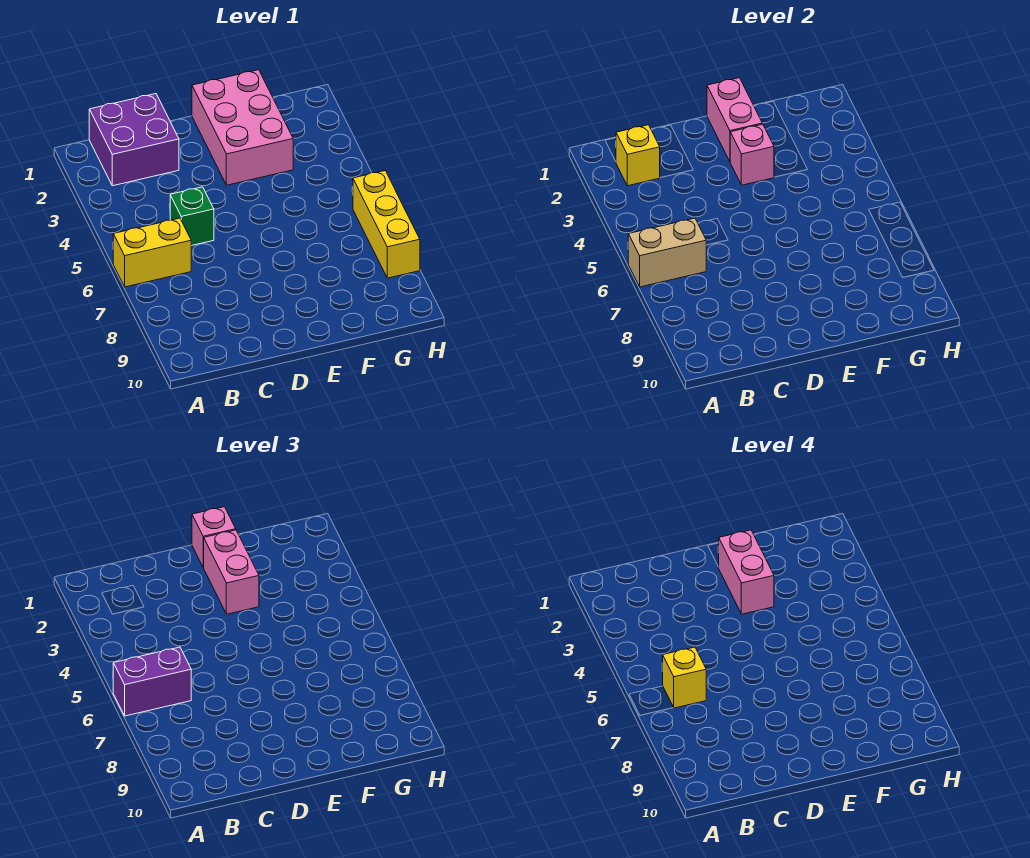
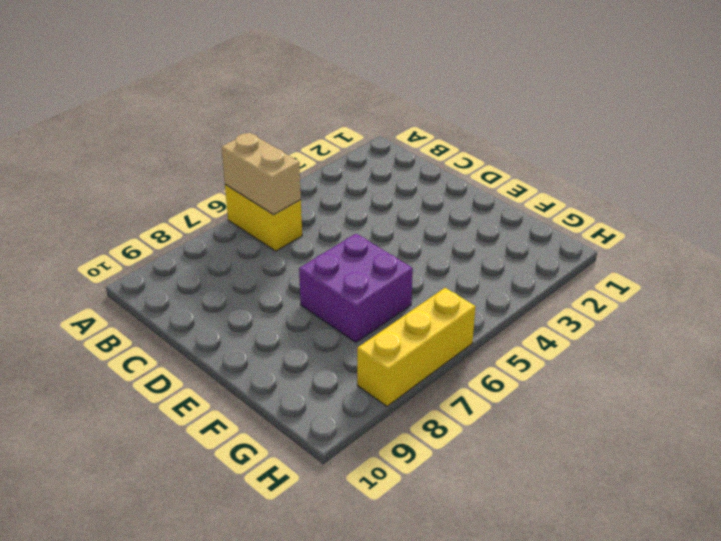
purple 2x2 brick [299,234,413,342] -> purple 2x2 brick moved to [89,94,179,186]
none -> green 1x1 brick [170,187,214,246]
none -> pink 2x3 brick [192,70,293,185]
none -> yellow 1x1 brick [616,125,660,186]

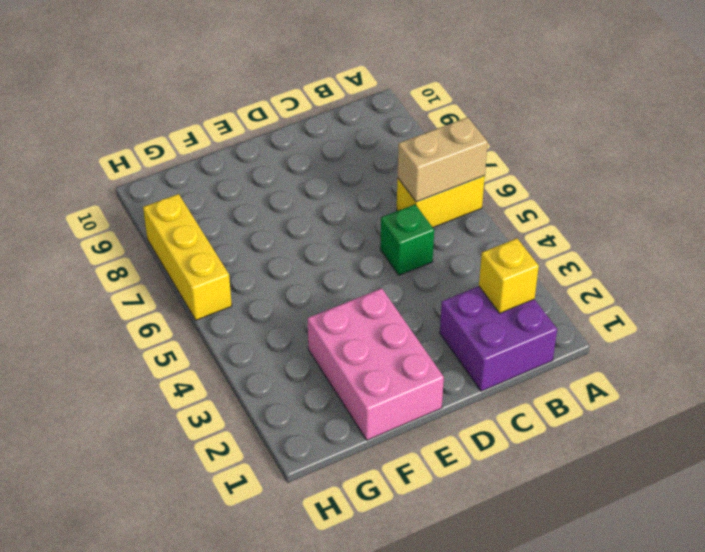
none -> pink 1x2 brick [707,78,762,161]
none -> pink 1x1 brick [730,124,774,185]
none -> purple 1x2 brick [113,647,191,716]

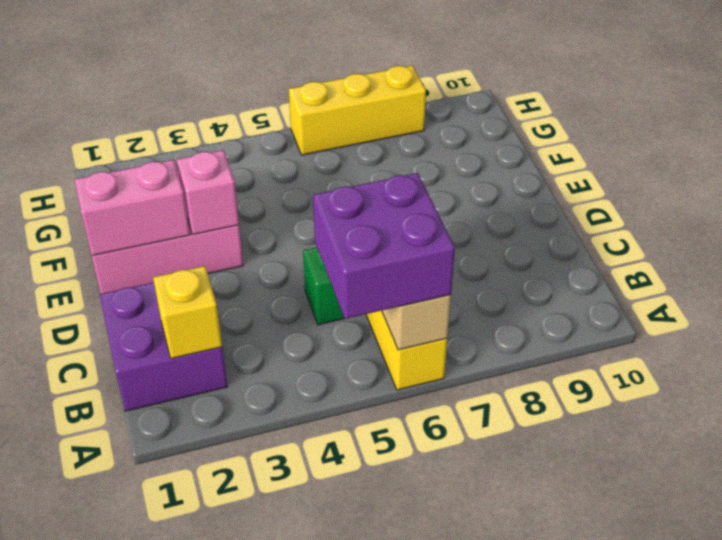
purple 2x2 brick [313,173,455,319] -> purple 1x2 brick [113,647,191,716]
none -> pink 1x1 brick [192,507,236,567]
none -> pink 1x2 brick [203,530,259,614]
none -> yellow 1x1 brick [662,647,706,708]

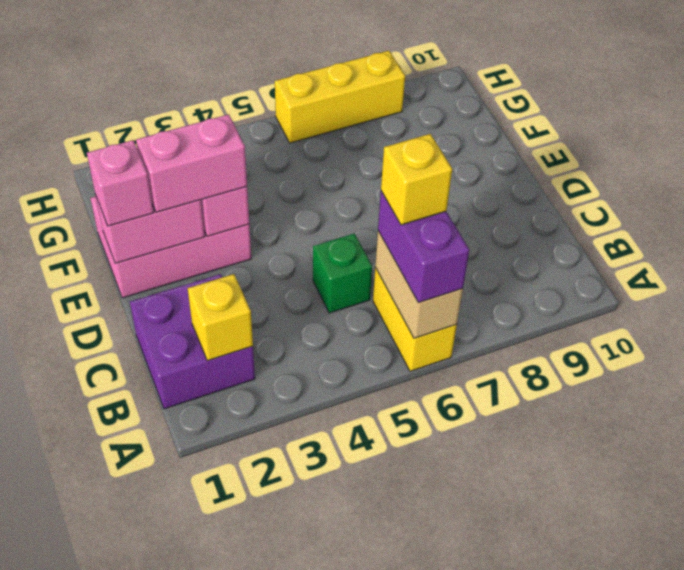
none -> pink 1x2 brick [719,530,774,614]

